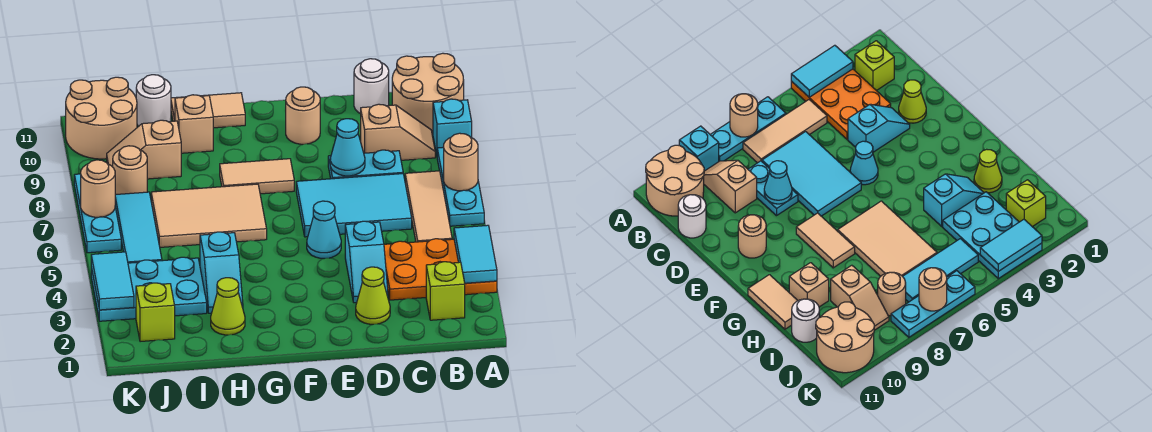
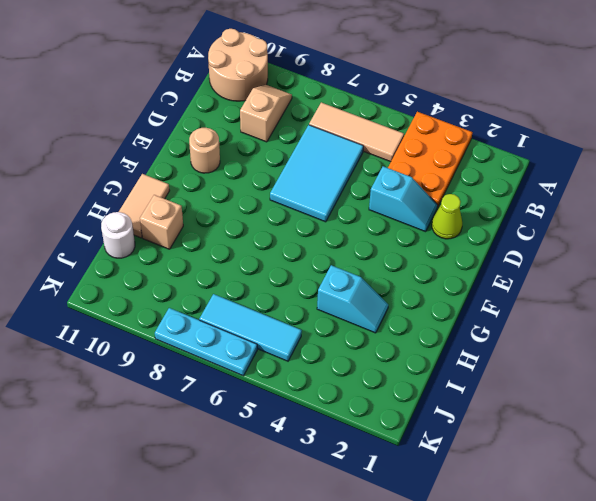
none -> cyan 1x3 plate [437,147,484,226]
none -> cyan 1x1 brick [433,99,472,155]
none -> lime 1x1 brick [426,262,465,320]
none -> cyan 1x2 plate [328,150,403,179]

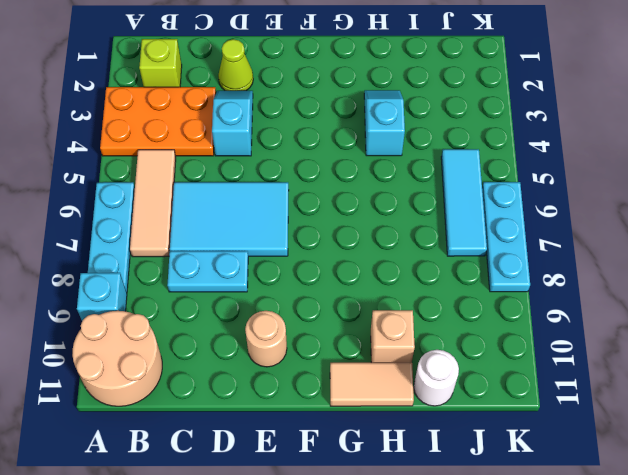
none -> tan 1x2 slope [361,104,435,160]
none -> white 1x1 round brick [354,59,389,114]
none -> cyan 1x1 cone [307,201,341,258]
none -> tan 1x2 tile [220,159,294,194]

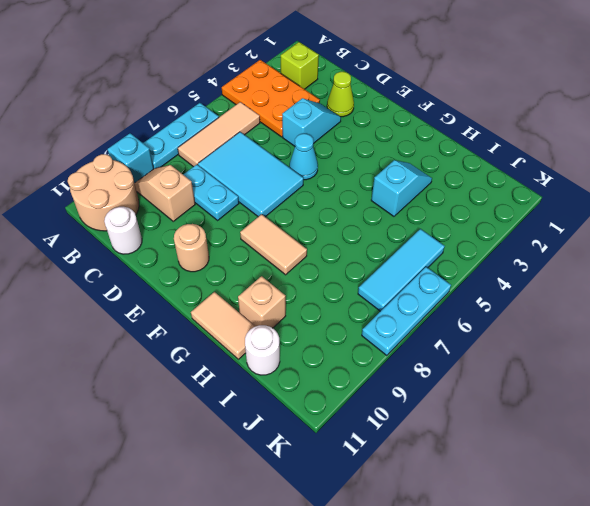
none -> tan 2x3 tile [151,184,267,247]
none -> lime 1x1 cone [211,278,245,335]
none -> cyan 2x3 plate [91,257,207,321]
none -> tan 1x2 slope [107,120,181,179]

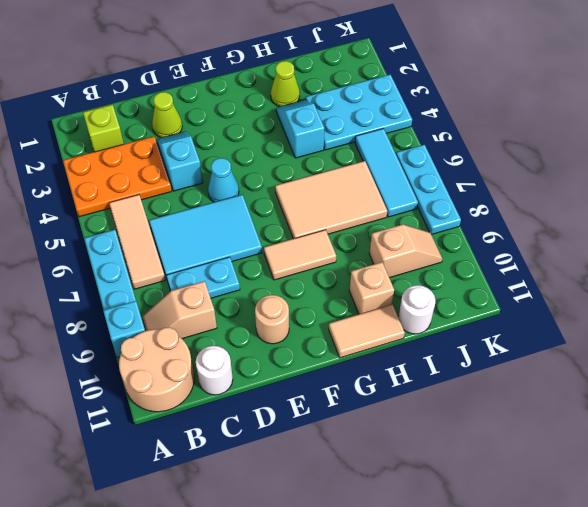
none -> lime 1x1 brick [136,283,175,342]
none -> tan 1x1 round brick [113,146,147,195]
none -> tan 2x2 round brick [66,77,137,159]
none -> cyan 1x2 tile [454,225,497,283]

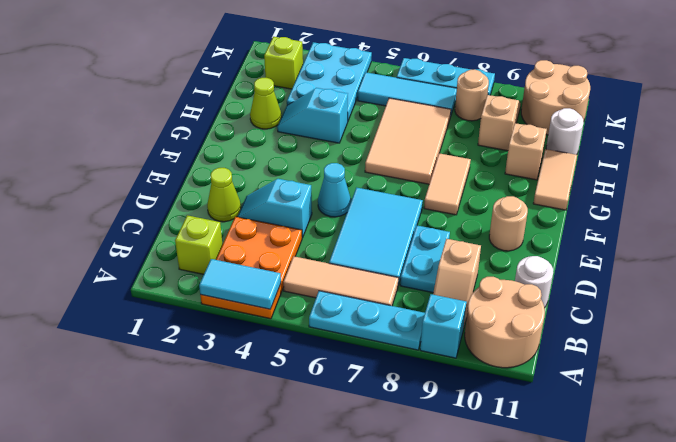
none -> tan 1x1 round brick [444,133,478,191]
none -> cyan 1x1 cone [330,119,365,176]
none -> cyan 1x2 tile [91,252,134,310]
none -> tan 1x1 round brick [81,160,115,217]

